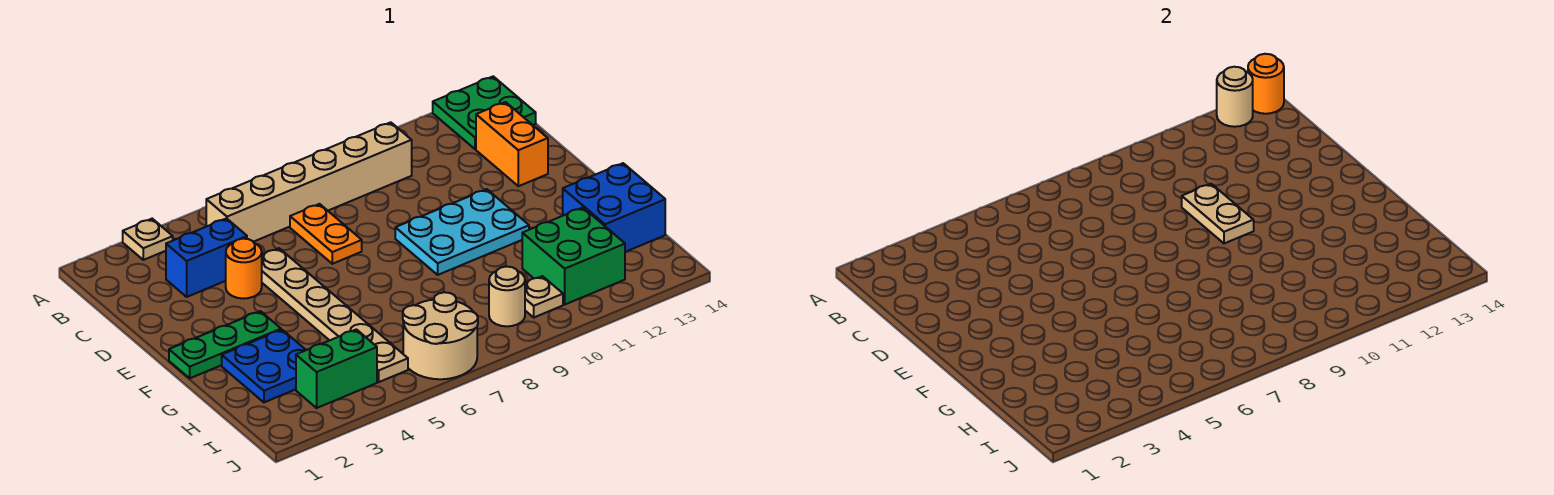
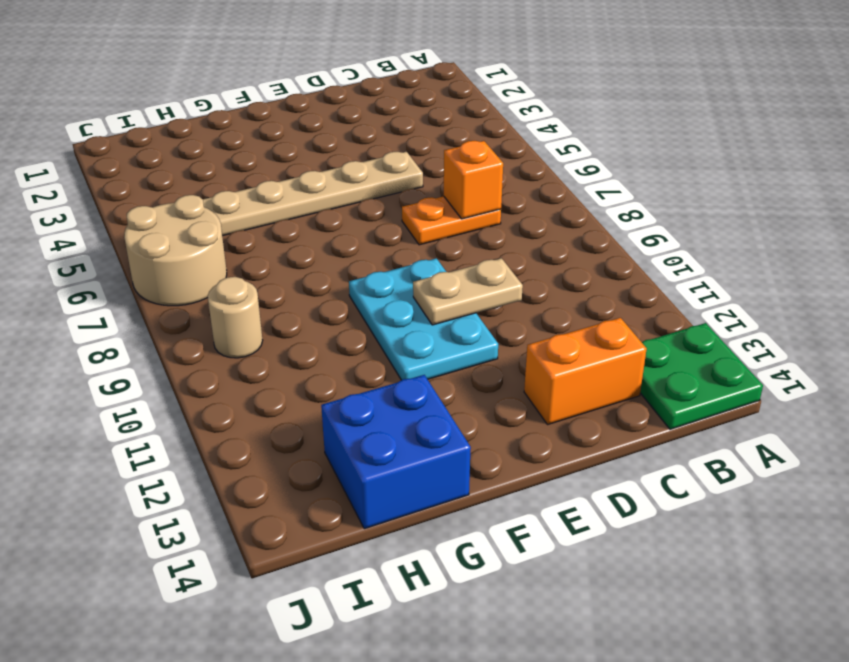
orange 1x1 brick [444,141,503,219] -> none
none -> tan 1x1 plate [123,219,173,260]
none -> tan 1x6 brick [206,122,412,242]
none -> blue 1x2 brick [166,218,247,297]

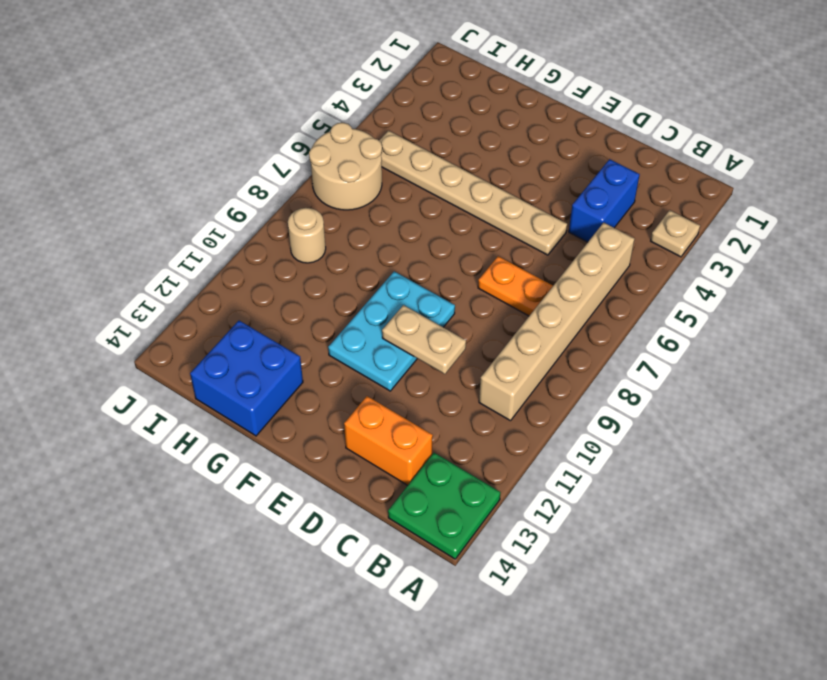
none -> orange 1x1 round brick [226,239,262,299]
none -> green 1x3 plate [169,311,281,378]
none -> blue 2x2 plate [222,330,306,402]

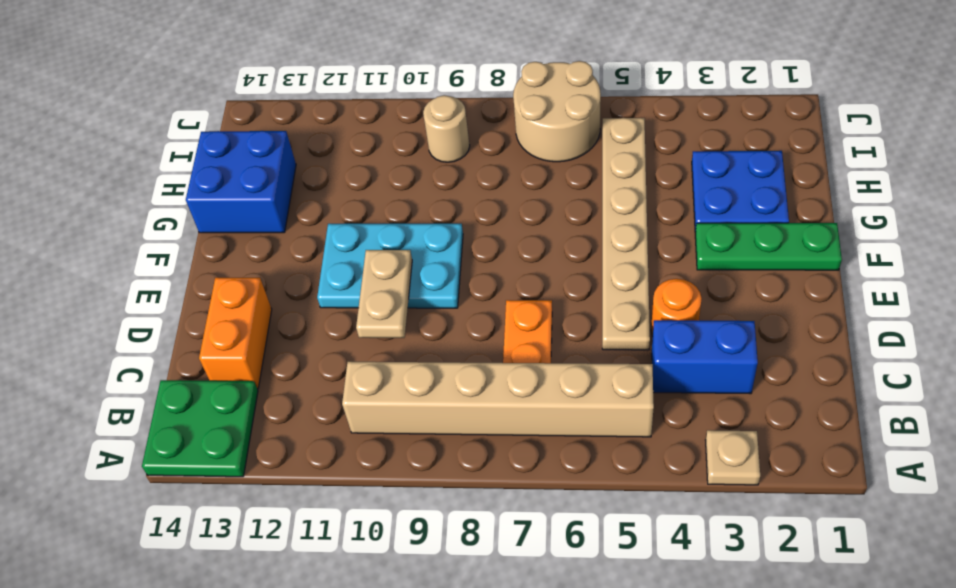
none -> green 2x2 brick [522,208,625,304]
none -> green 1x2 brick [296,329,377,408]
none -> tan 1x1 plate [525,276,563,317]

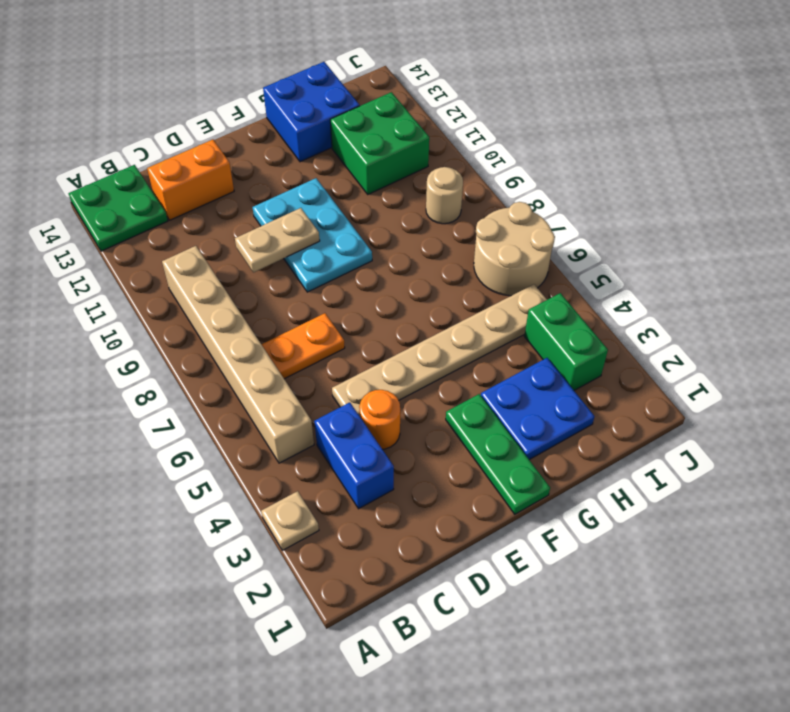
none -> tan 1x1 plate [525,276,563,317]
none -> tan 1x1 round brick [1217,67,1253,127]
none -> orange 1x1 round brick [1248,54,1284,114]

